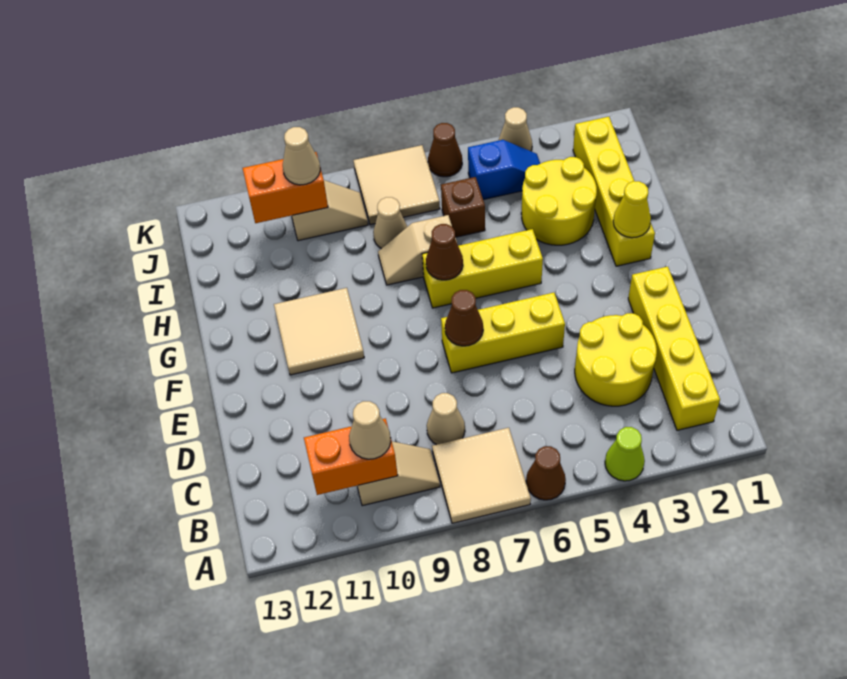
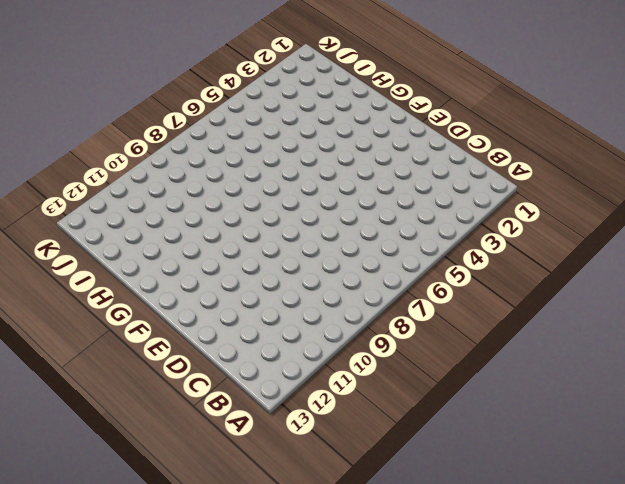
none -> lime 1x1 cone [605,427,645,481]
none -> brown 1x1 cone [526,446,566,500]
none -> tan 2x2 tile [432,428,531,523]

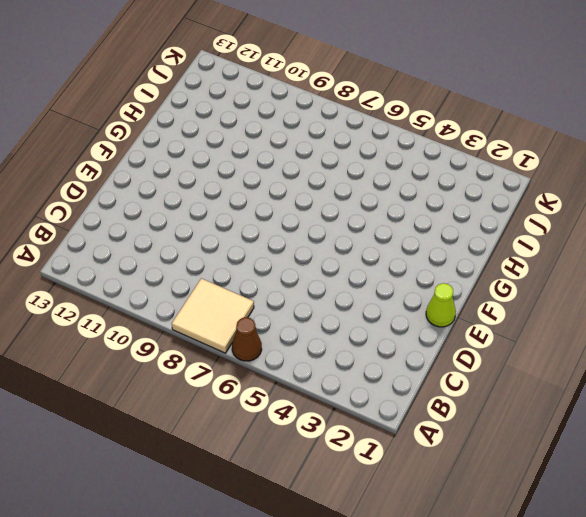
lime 1x1 cone [426,283,456,327] -> lime 1x1 cone moved to [605,427,645,481]
none -> yellow 1x4 brick [628,267,720,430]
none -> tan 1x2 slope [357,441,440,506]
none -> yellow 2x2 round brick [575,313,657,406]

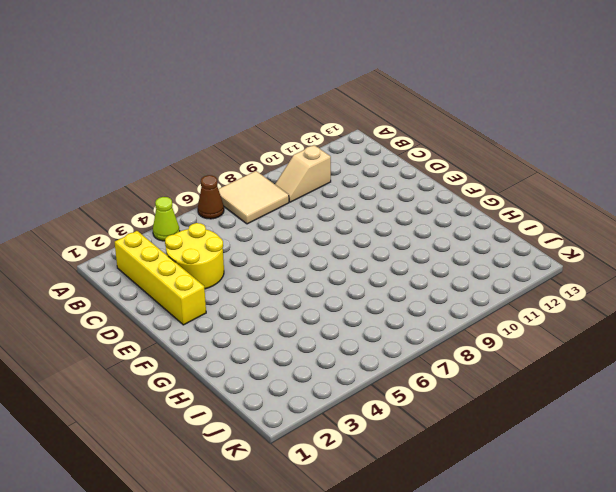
none -> tan 1x1 cone [427,393,465,445]
none -> yellow 1x3 brick [441,293,565,373]
none -> tan 2x2 tile [274,288,364,375]

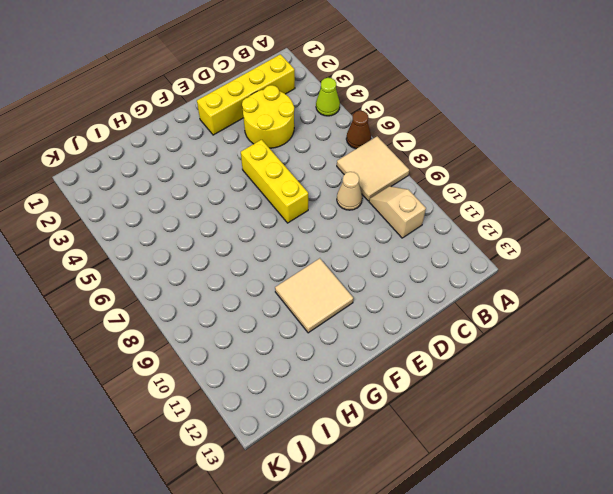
none -> yellow 1x4 brick [573,117,655,266]
none -> yellow 1x3 brick [422,229,543,308]
none -> yellow 2x2 round brick [521,157,597,245]

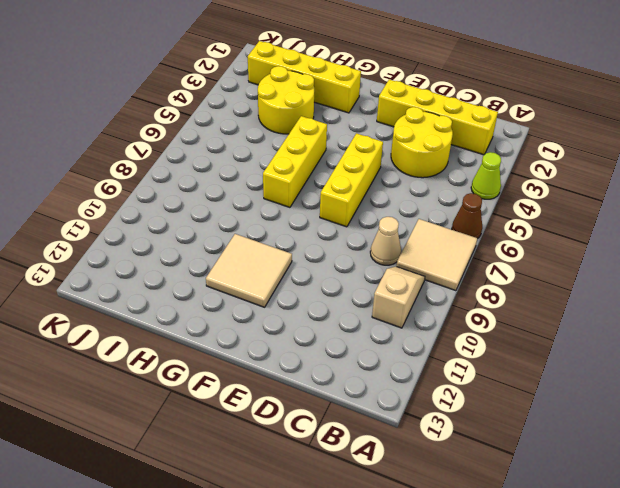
none -> tan 1x2 slope [378,215,457,285]
none -> brown 1x1 brick [441,177,485,237]
none -> tan 1x1 cone [373,197,407,249]

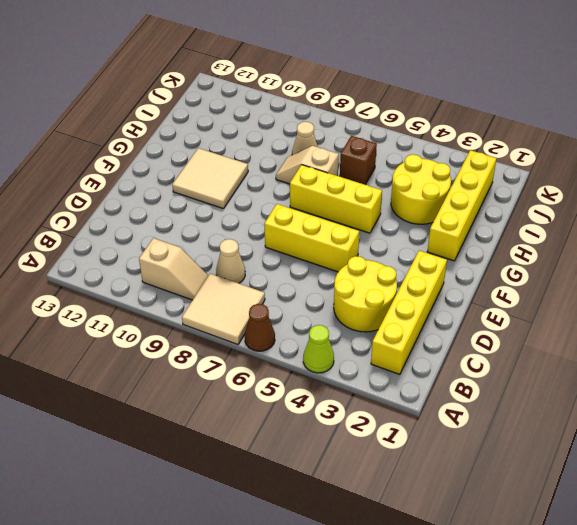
none -> blue 1x2 slope [468,140,540,200]
none -> tan 2x2 tile [353,145,440,225]
none -> tan 1x2 slope [292,180,368,241]

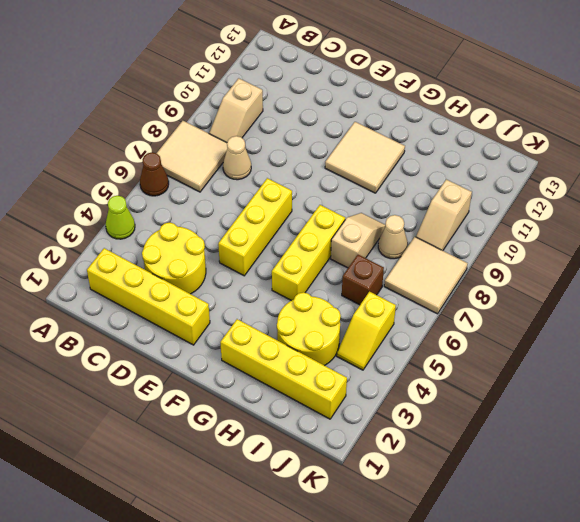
yellow 1x2 slope [337,292,396,370] -> blue 1x2 slope [468,140,540,200]
none -> tan 1x1 cone [498,107,532,151]
none -> brown 1x1 cone [428,123,462,177]
none -> orange 1x2 brick [304,418,398,495]

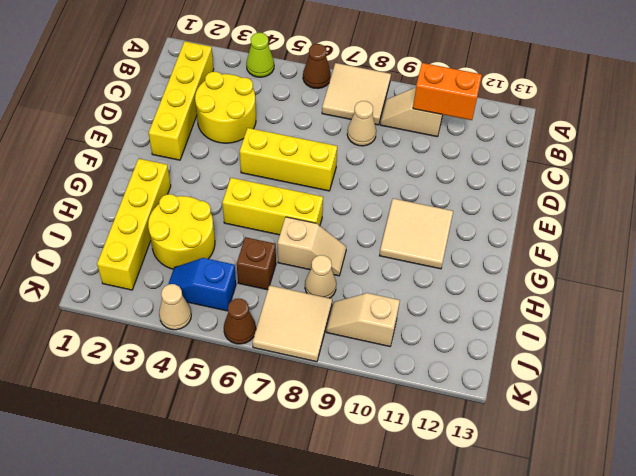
none -> brown 1x1 cone [445,290,483,346]
none -> yellow 1x1 cone [613,181,651,238]
none -> brown 1x1 cone [426,224,463,280]

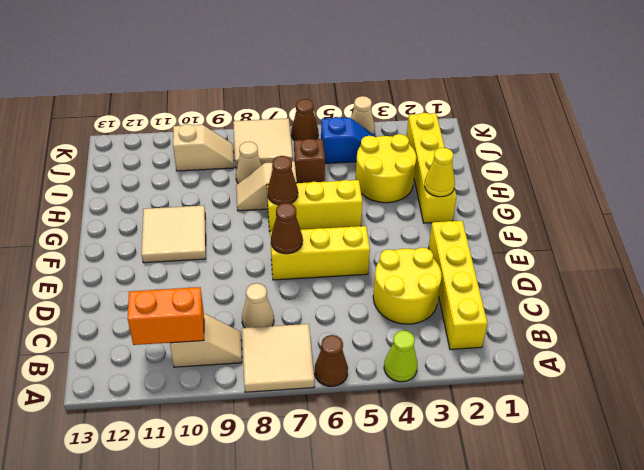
none -> orange 1x2 brick [243,152,328,223]
none -> tan 1x1 cone [349,401,391,459]
none -> tan 1x1 cone [283,127,320,185]

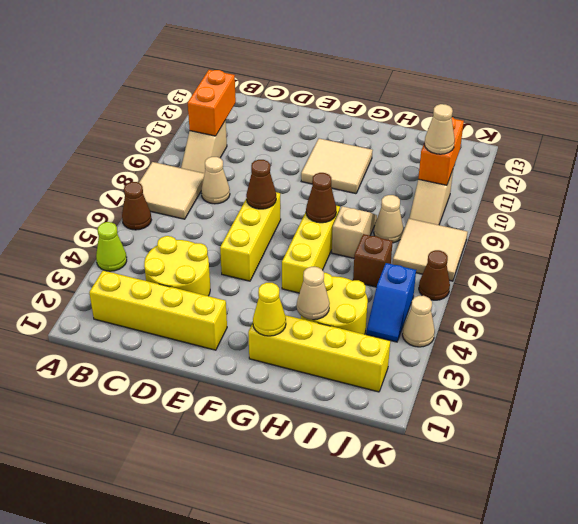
tan 1x1 cone [297,267,330,320] -> tan 1x1 cone moved to [349,401,391,459]

